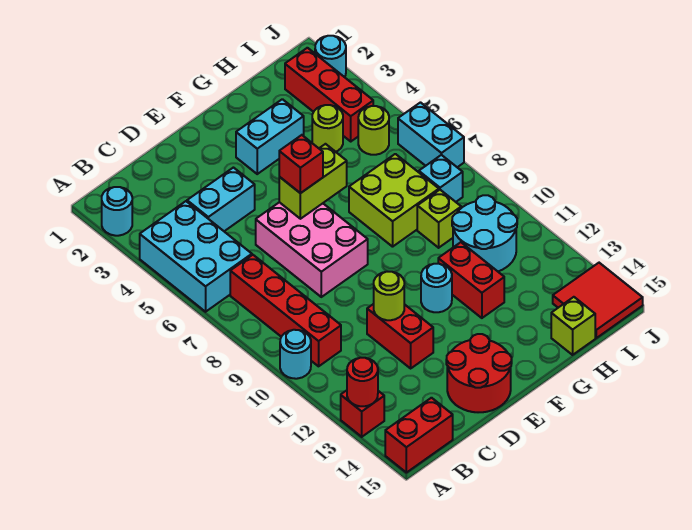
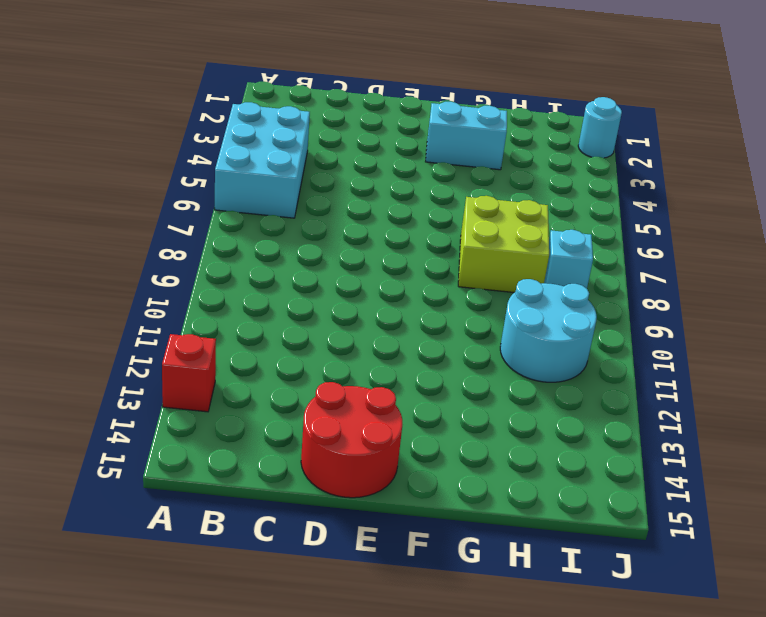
none -> cyan 1x1 round brick [102,187,132,236]
none -> cyan 1x1 round brick [280,330,311,379]
none -> red 1x2 brick [385,398,453,473]

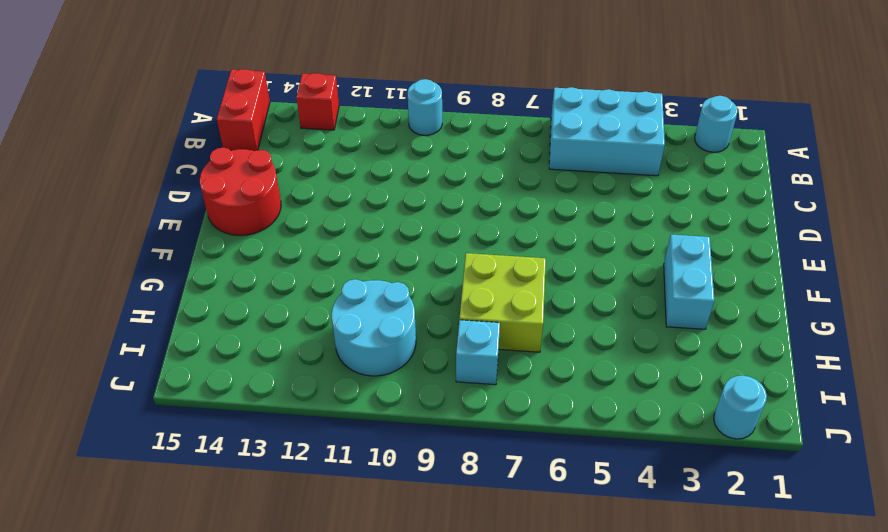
none -> red 1x4 brick [230,255,341,366]
none -> cyan 1x2 brick [187,168,255,231]
none -> pink 2x3 brick [256,202,368,297]

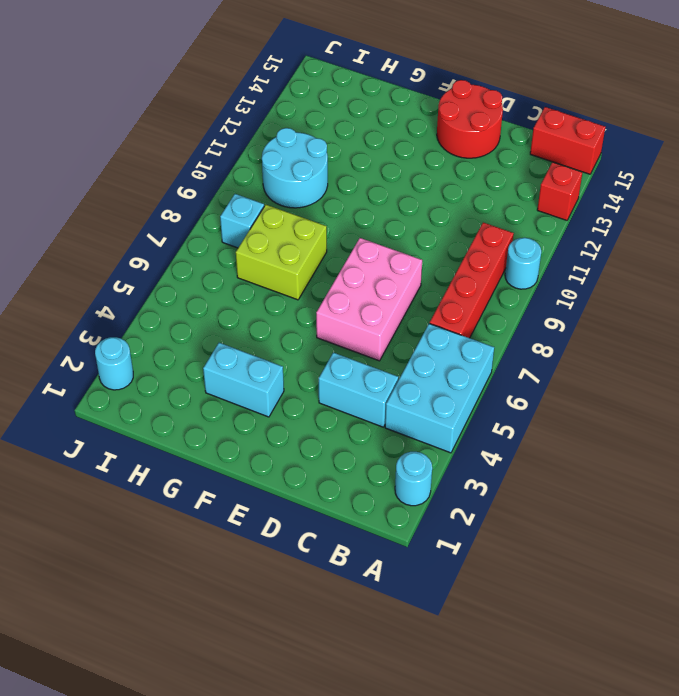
none -> red 1x2 brick [367,304,433,368]
none -> cyan 1x1 round brick [421,264,452,312]
none -> red 1x2 brick [438,242,504,318]

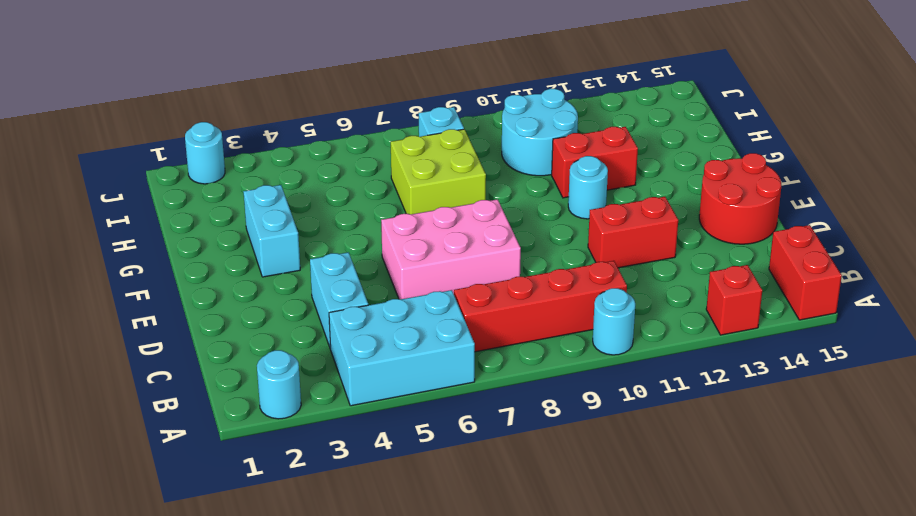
none -> lime 1x1 round brick [312,105,343,152]
none -> lime 1x1 brick [417,190,461,248]
none -> lime 1x1 brick [551,297,595,355]

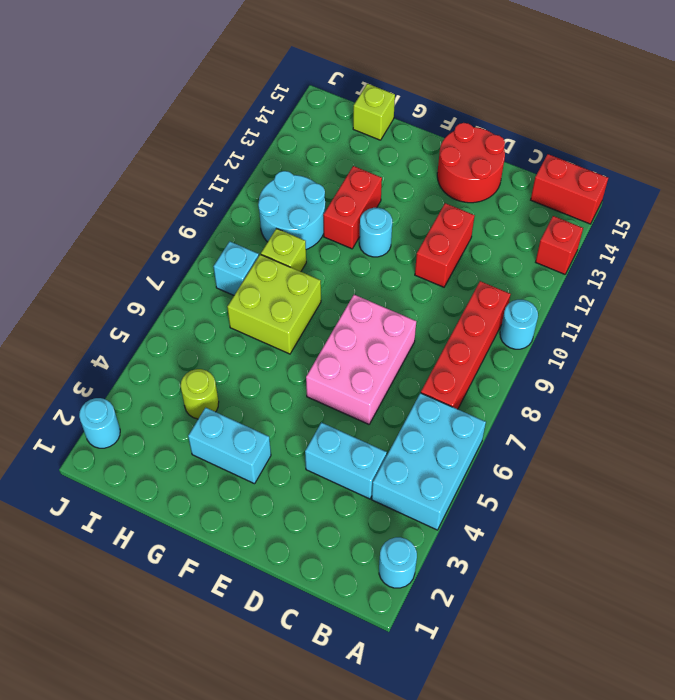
none -> red 1x3 brick [285,48,373,141]
none -> lime 1x1 round brick [358,106,389,155]
none -> red 2x2 tile [553,263,643,338]

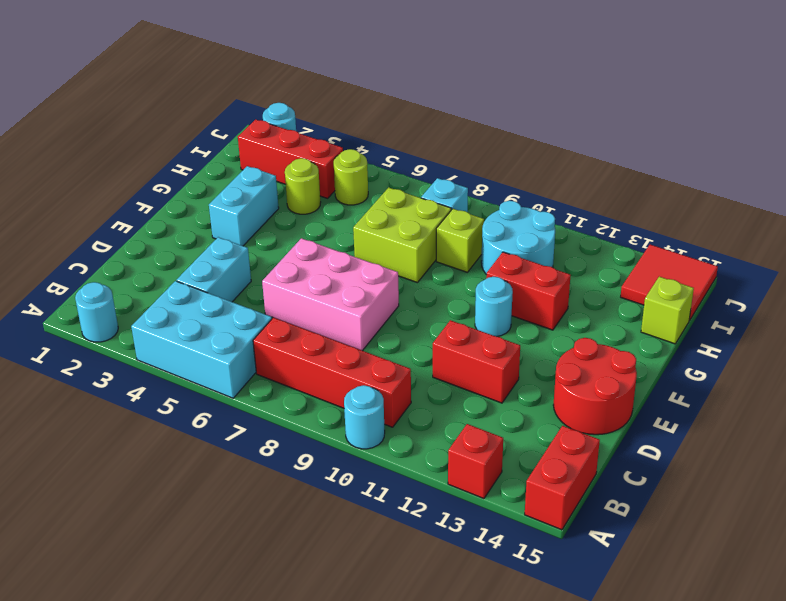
none -> cyan 1x2 brick [398,103,464,167]
none -> red 1x1 round brick [347,358,378,406]
none -> lime 1x1 round brick [374,272,404,320]

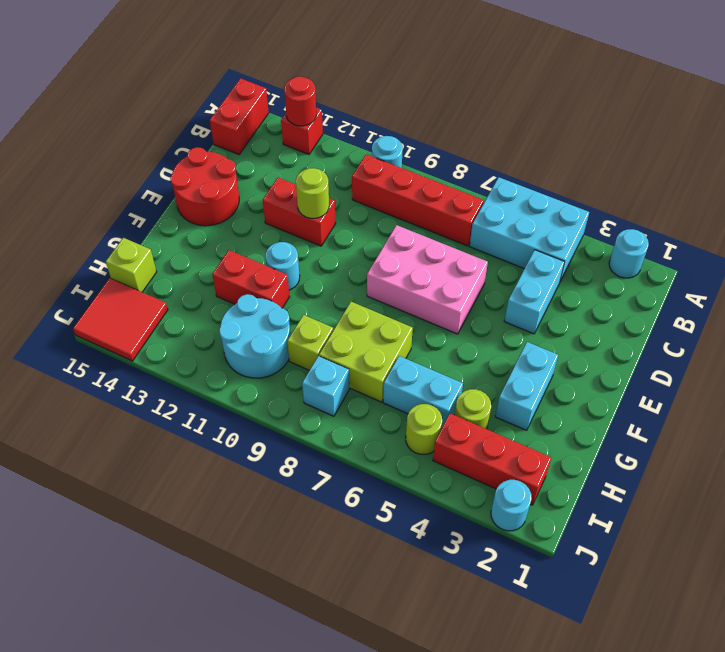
cyan 1x2 brick [383,356,463,427] -> cyan 1x2 brick moved to [398,103,464,167]
none -> lime 1x2 brick [279,144,347,219]
none -> red 1x1 brick [279,135,323,193]

